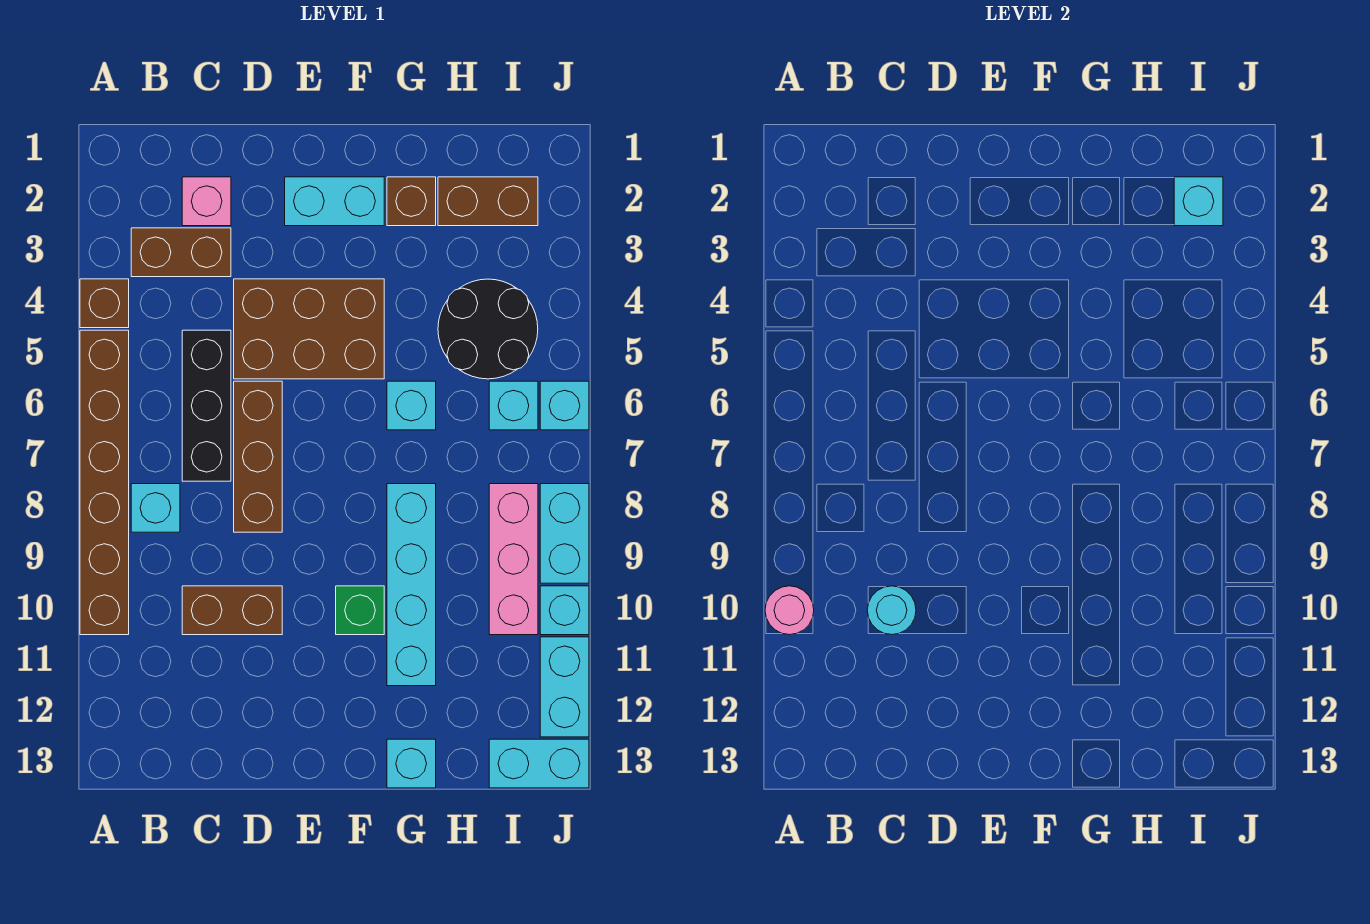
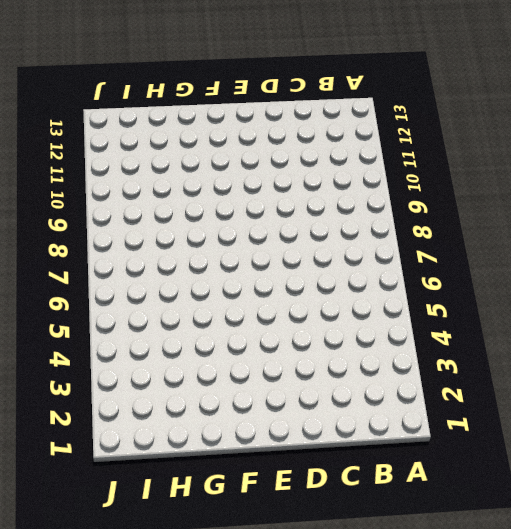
none -> brown 1x1 brick [80,279,129,328]
none -> brown 1x6 brick [80,330,129,635]
none -> brown 1x2 brick [131,228,231,277]

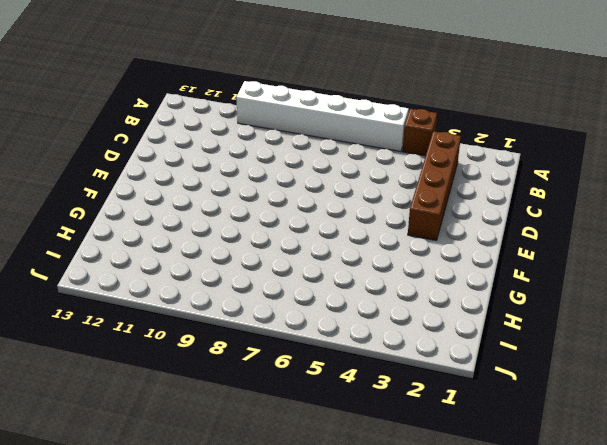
white 1x6 brick [236,81,409,152] -> brown 1x6 brick [80,330,129,635]
brown 1x4 brick [408,131,461,240] -> brown 1x2 brick [131,228,231,277]
none -> cyan 1x1 brick [131,484,180,532]
none -> pink 1x1 brick [182,177,231,226]
none -> black 1x3 brick [182,330,231,481]

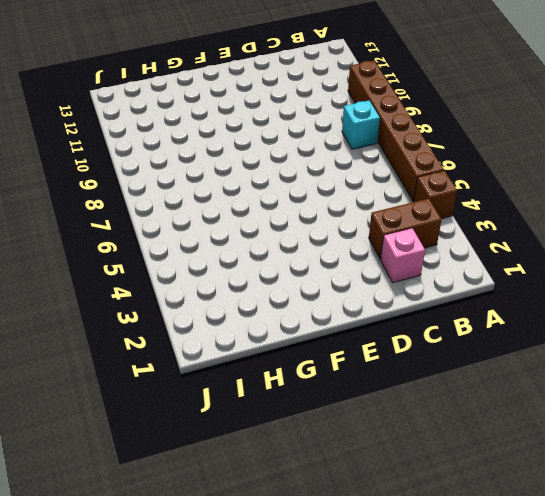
none -> black 1x3 brick [182,330,231,481]
none -> brown 1x2 brick [182,586,282,635]
none -> brown 2x3 brick [234,279,384,379]

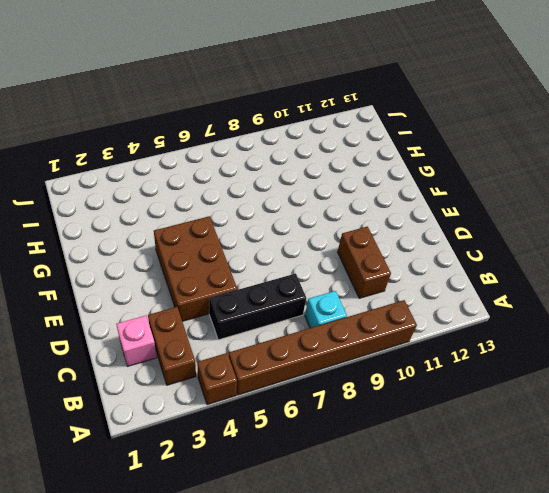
none -> brown 1x3 brick [234,381,282,532]
none -> cyan 1x2 brick [285,177,384,226]
none -> green 1x1 brick [336,586,384,635]

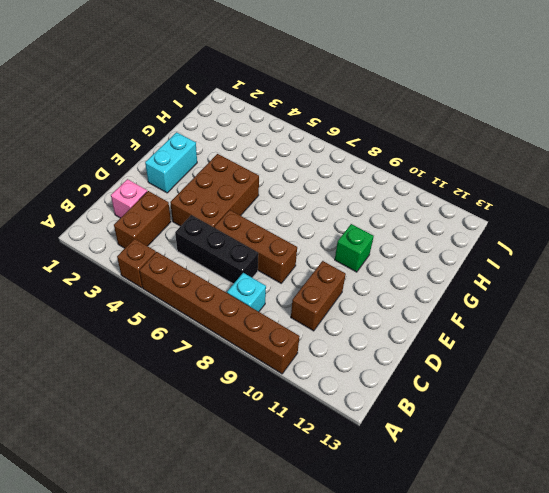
none -> brown 1x1 brick [387,177,436,226]
none -> cyan 1x1 brick [387,381,436,430]
none -> cyan 1x4 brick [387,484,436,686]

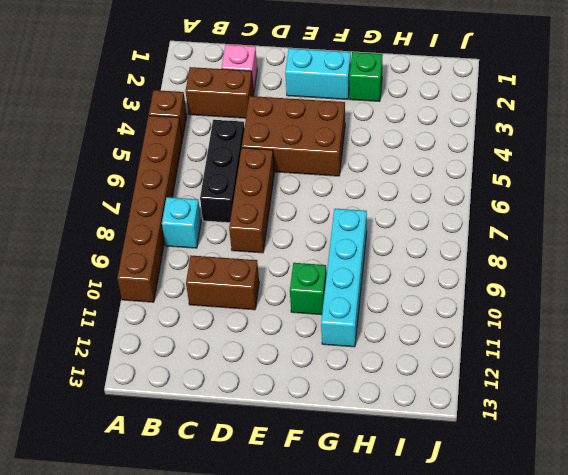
green 1x1 brick [349,52,383,101] -> brown 1x1 brick [387,177,436,226]
none -> cyan 1x1 brick [387,381,436,430]
none -> cyan 1x1 brick [387,739,436,788]
none -> brown 1x2 brick [438,177,538,226]

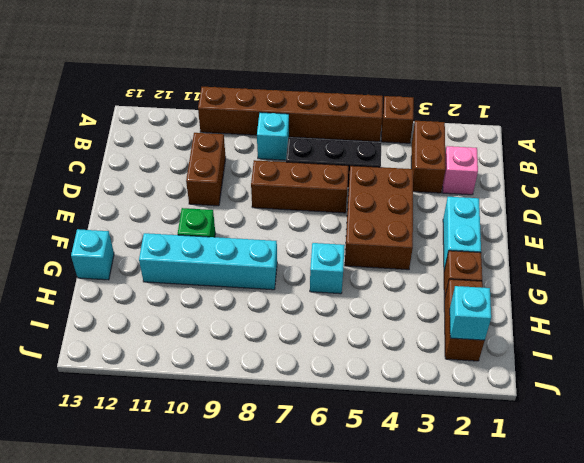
none -> black 2x2 round brick [438,279,538,379]
none -> cyan 1x1 brick [489,381,538,430]
none -> pink 1x3 brick [489,484,538,635]

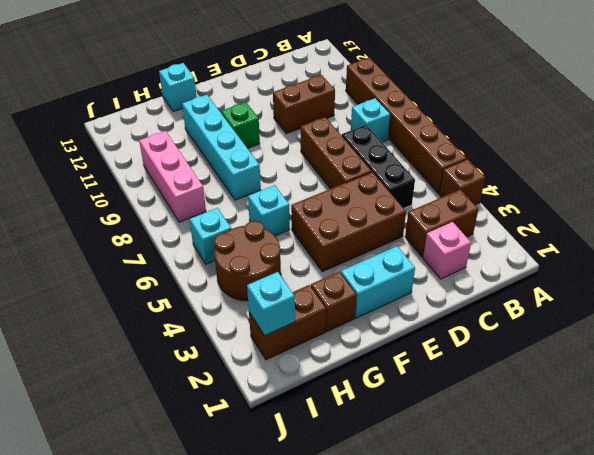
brown 2x2 round brick [214,221,281,301] -> black 2x2 round brick [438,279,538,379]
none -> cyan 1x2 brick [489,739,589,788]
none -> cyan 1x1 brick [540,381,589,430]
none -> cyan 1x2 brick [540,484,589,583]

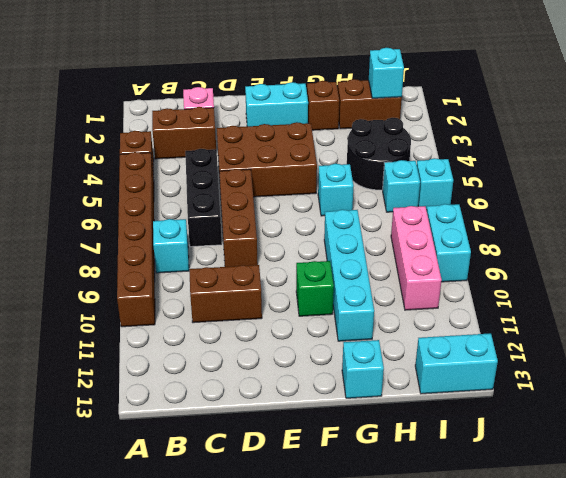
none -> cyan 1x1 brick [540,586,589,635]
none -> cyan 1x2 brick [540,637,589,737]
none -> pink 1x1 round brick [765,586,814,635]

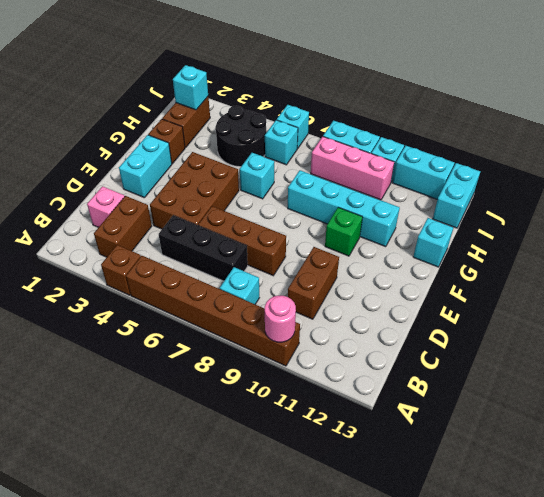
none -> cyan 1x1 round brick [867,586,916,635]

